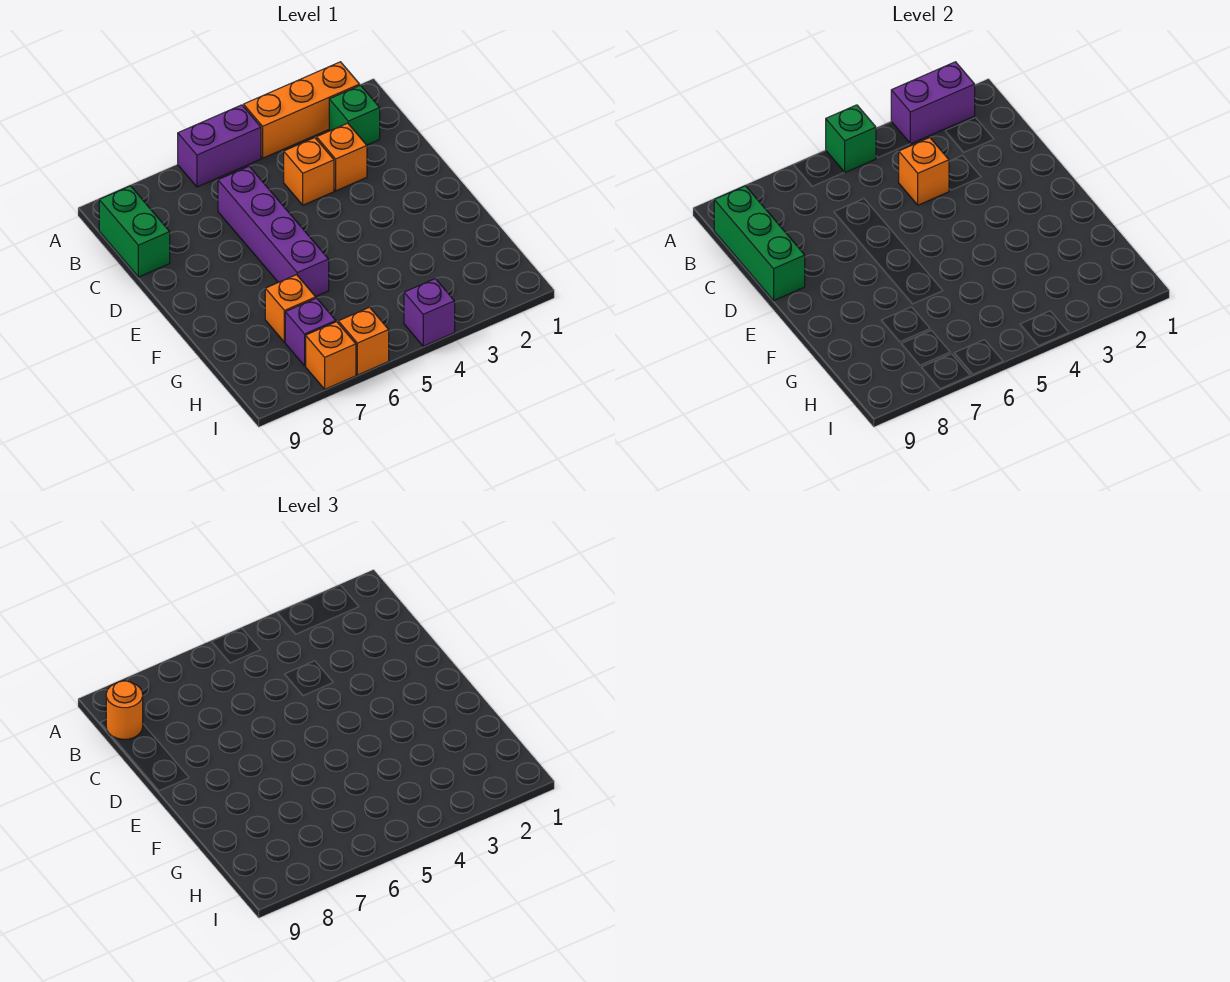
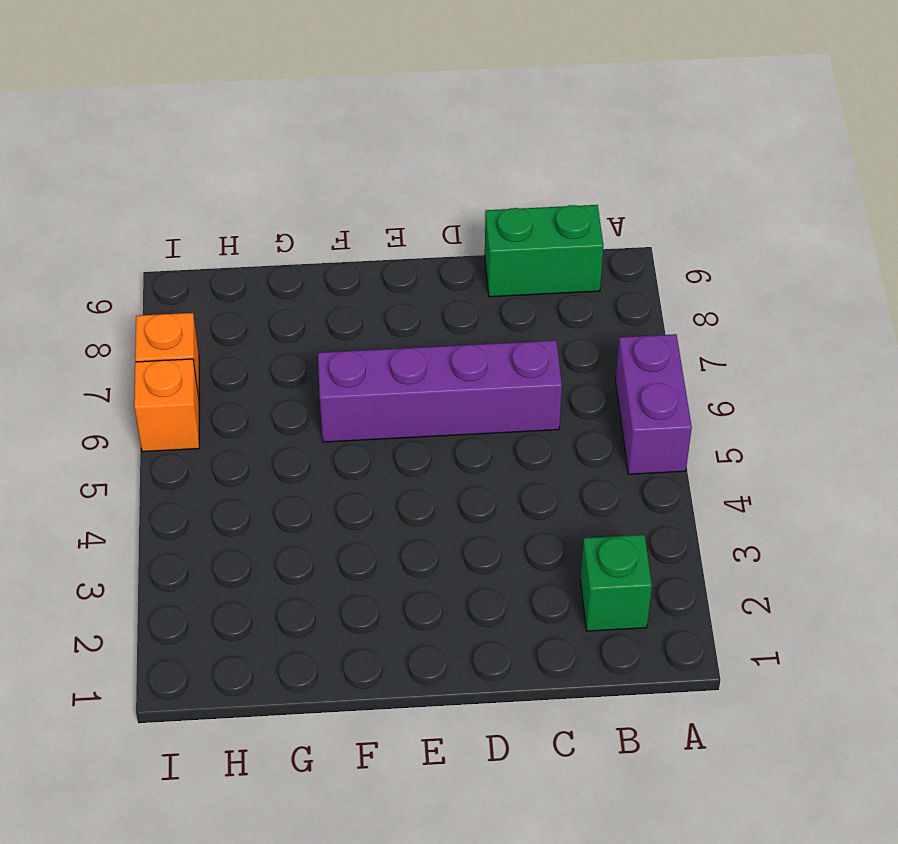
none -> orange 1x3 brick [244,62,360,158]
none -> orange 1x1 brick [317,123,367,191]
none -> orange 1x1 brick [284,138,334,205]

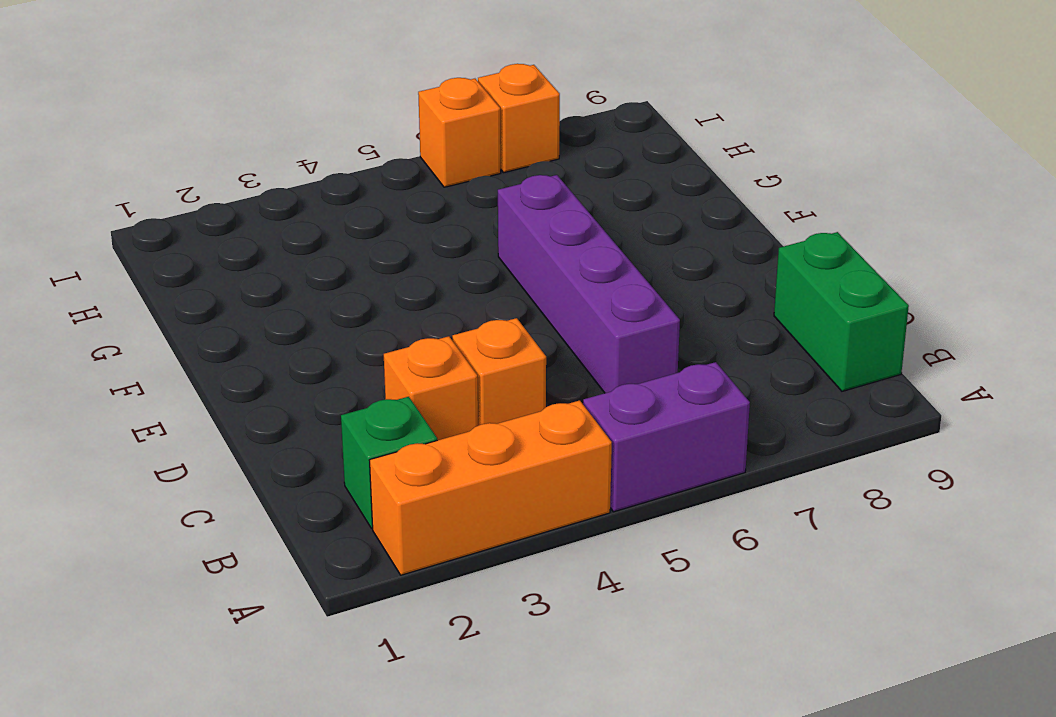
none -> orange 1x1 brick [265,275,316,342]
none -> purple 1x1 brick [285,298,336,366]
none -> purple 1x1 brick [404,279,455,346]

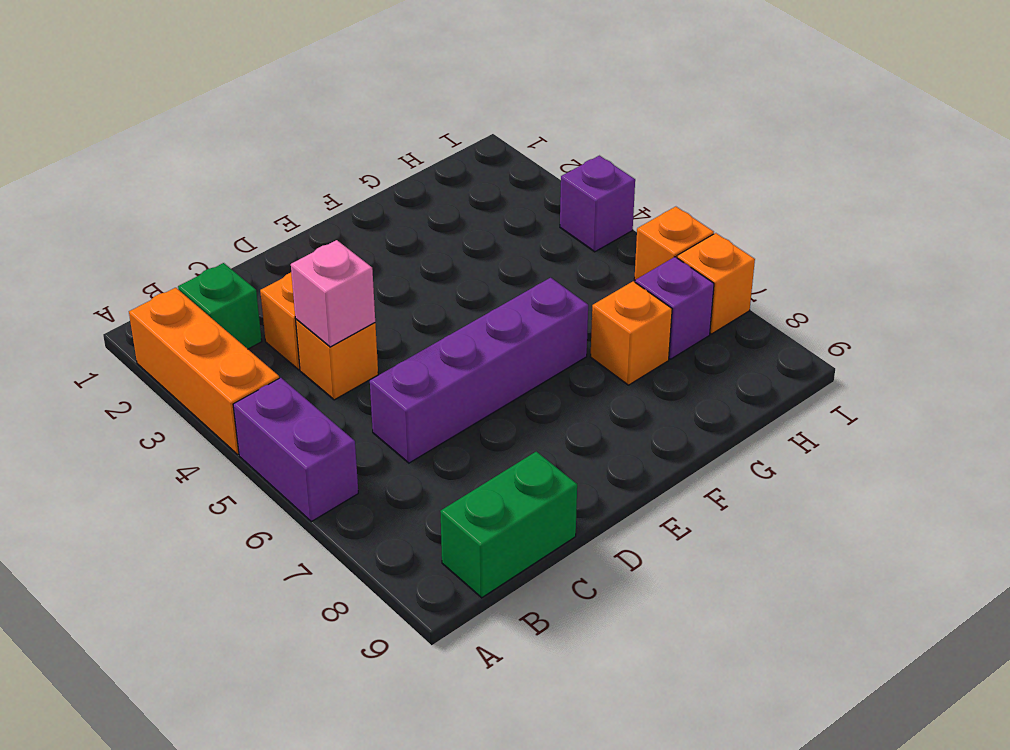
pink 1x1 brick [291,240,375,347] -> orange 1x1 brick [899,138,949,205]
none -> purple 1x2 brick [891,62,975,144]
none -> green 1x1 brick [826,105,876,172]
none -> green 1x3 brick [714,186,805,300]

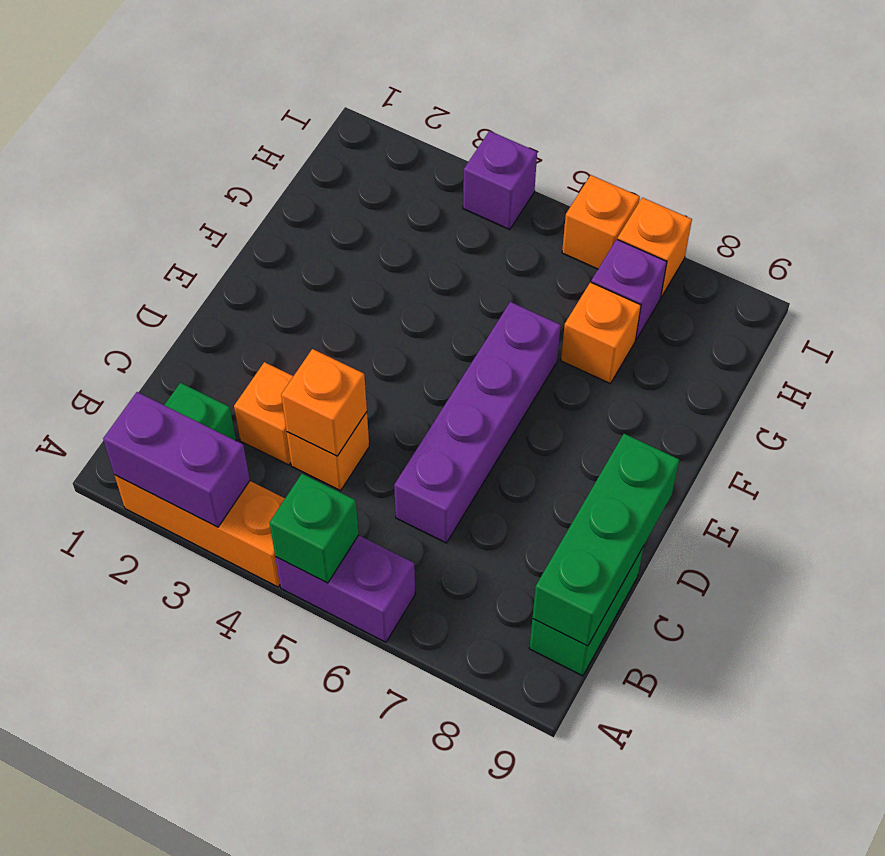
none -> orange 1x1 round brick [106,681,143,739]

